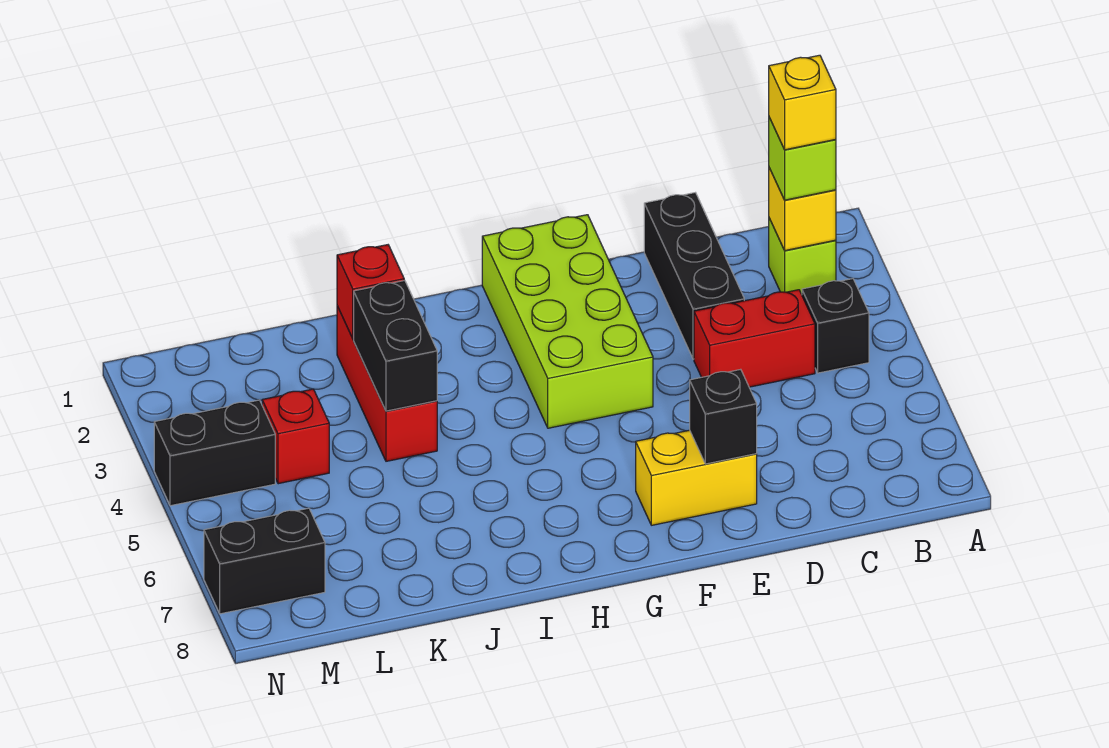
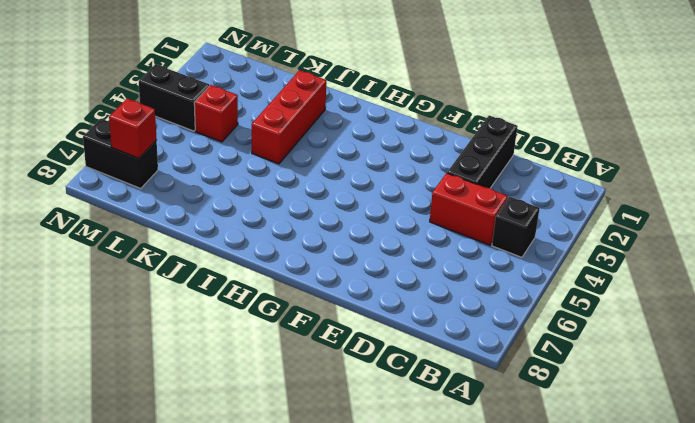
red 1x1 brick [109,98,157,158] -> red 1x1 brick moved to [337,245,404,339]
none -> lime 1x1 brick [769,218,836,294]
none -> yellow 1x2 brick [636,430,757,525]
none -> lime 2x4 brick [482,215,653,428]

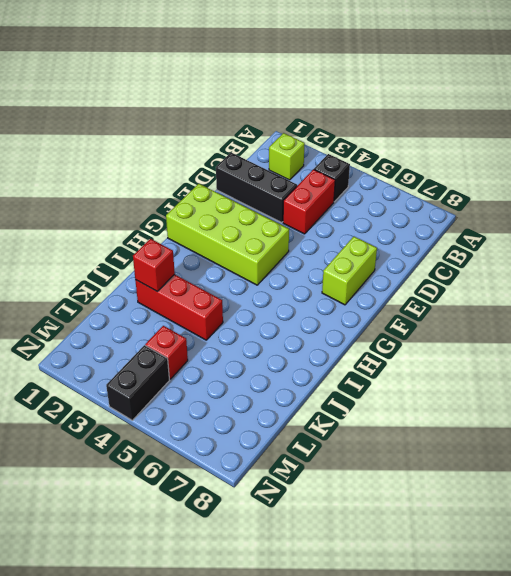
lime 1x2 brick [322,237,377,305] -> yellow 1x2 brick [636,430,757,525]
none -> black 1x2 brick [204,508,325,614]
none -> yellow 1x1 brick [769,168,836,251]
none -> black 1x1 brick [690,369,757,464]

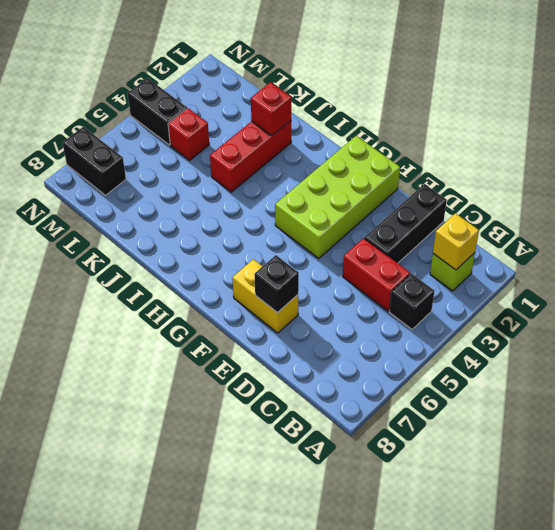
none -> black 1x2 brick [354,280,437,411]
none -> lime 1x1 brick [769,118,836,200]
none -> yellow 1x1 brick [769,55,836,150]

